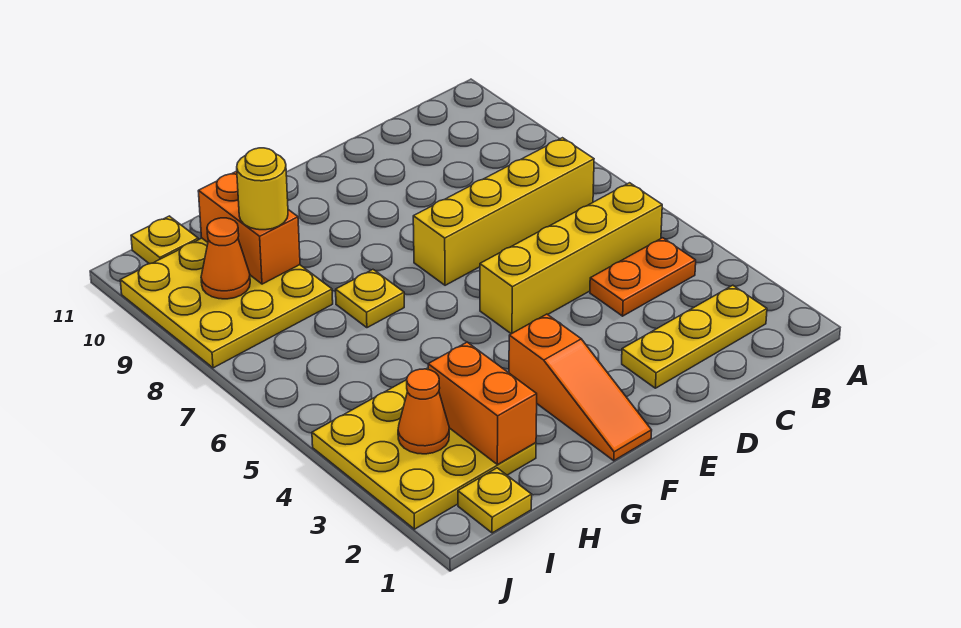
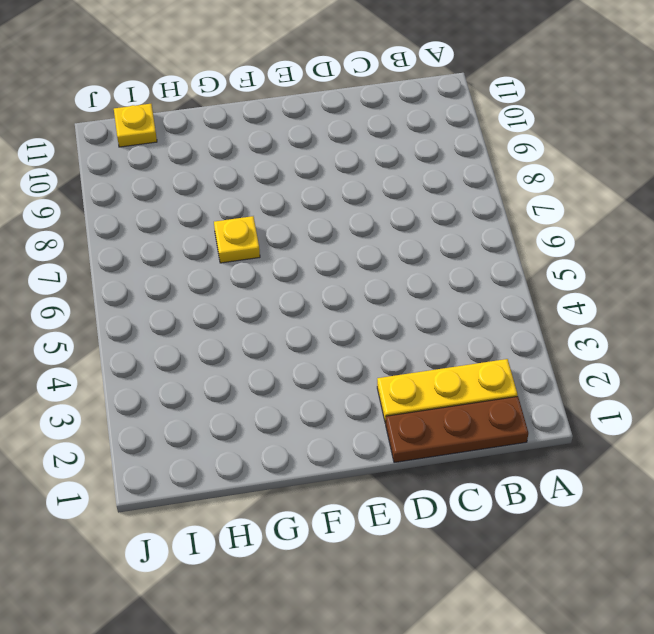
brown 1x3 plate [385,396,528,463] -> none
none -> orange 1x2 plate [590,238,696,316]
none -> yellow 1x4 brick [480,183,662,334]
none -> yellow 1x4 brick [413,138,594,285]

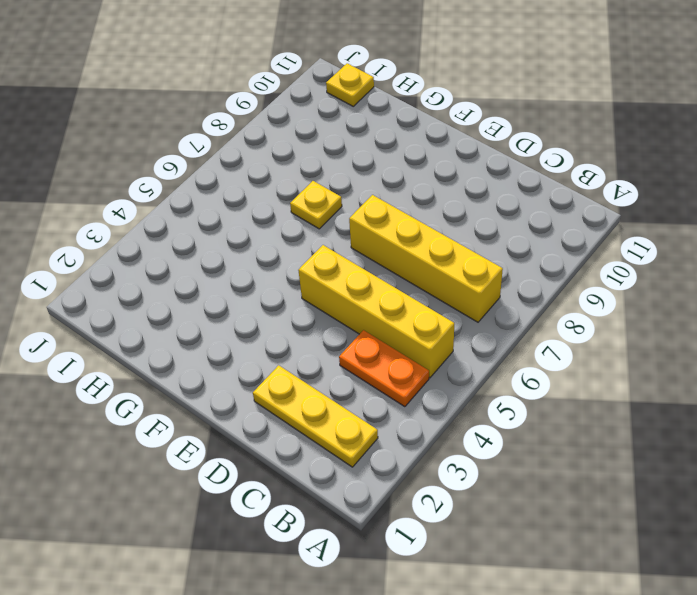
none -> orange 1x3 slope [509,314,652,461]
none -> yellow 3x3 plate [312,368,536,529]
none -> yellow 3x3 plate [120,238,333,368]

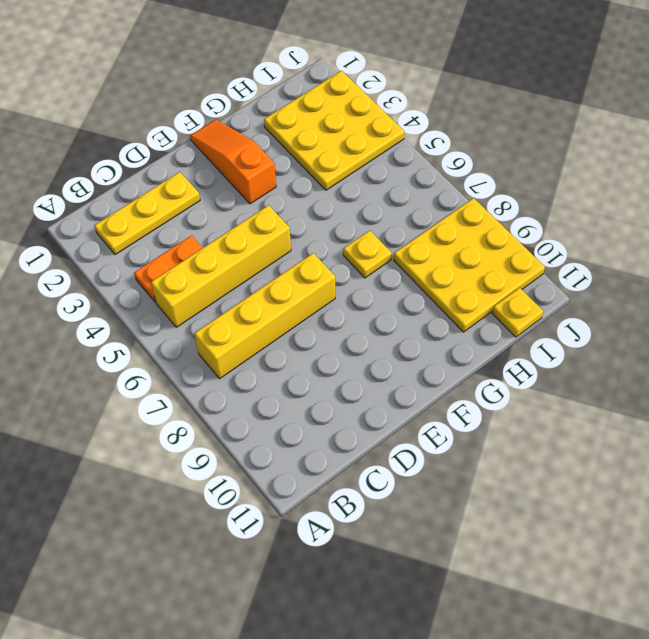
none -> yellow 1x1 plate [458,468,532,533]
none -> orange 1x2 brick [428,342,537,465]
none -> orange 1x2 brick [198,171,300,284]

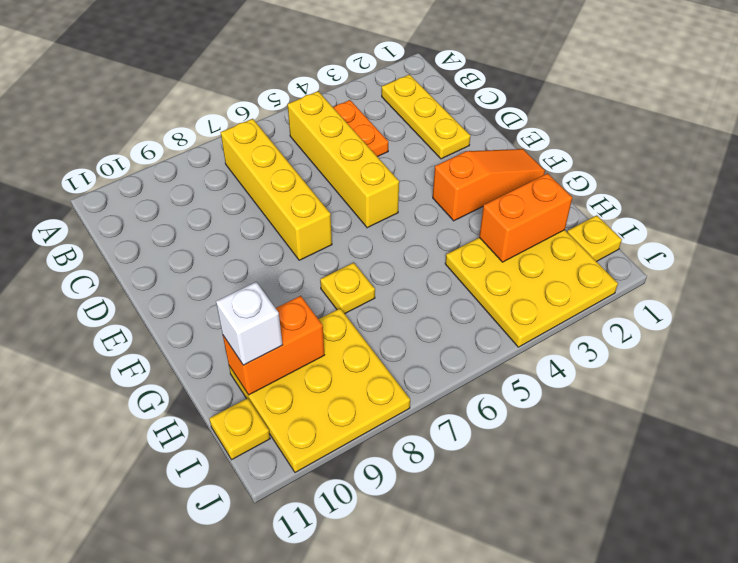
white 1x1 brick [216,282,283,365] -> none
none -> orange 1x1 cone [398,369,449,454]
none -> orange 1x1 cone [201,218,250,299]
none -> yellow 1x1 round brick [237,148,288,230]

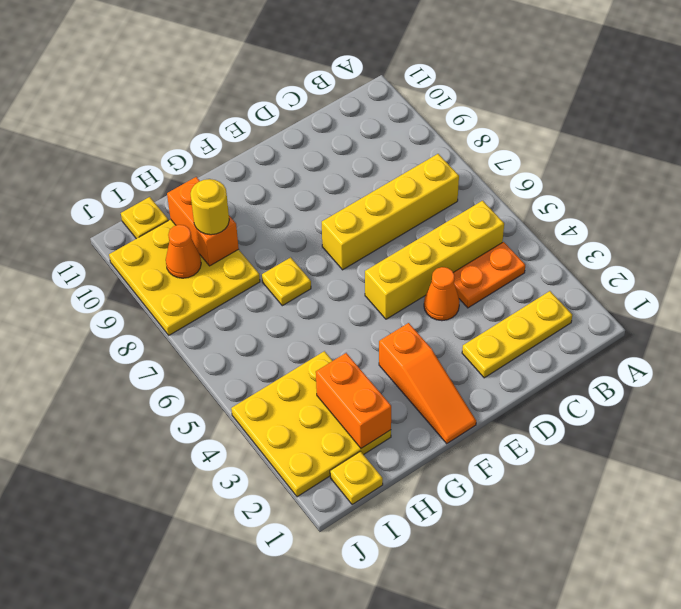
orange 1x1 cone [424,267,460,321] -> orange 1x1 cone moved to [398,369,449,454]

